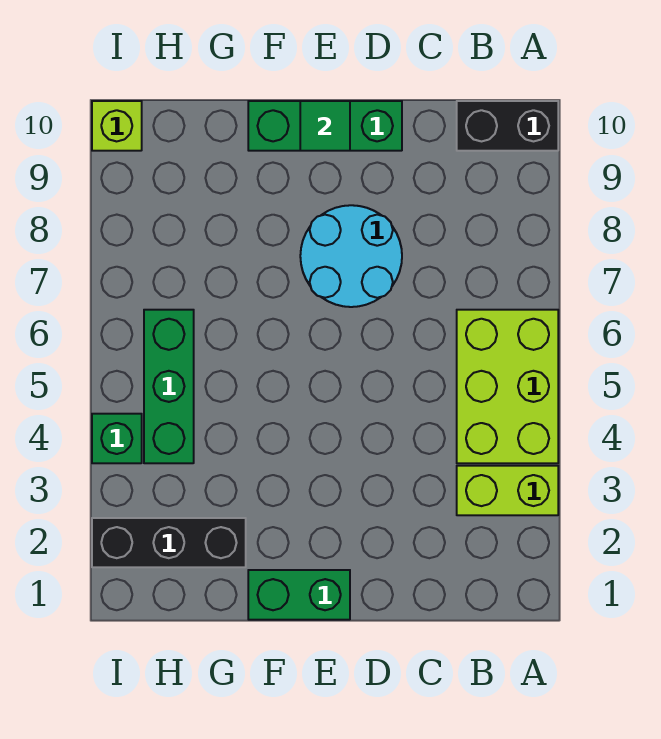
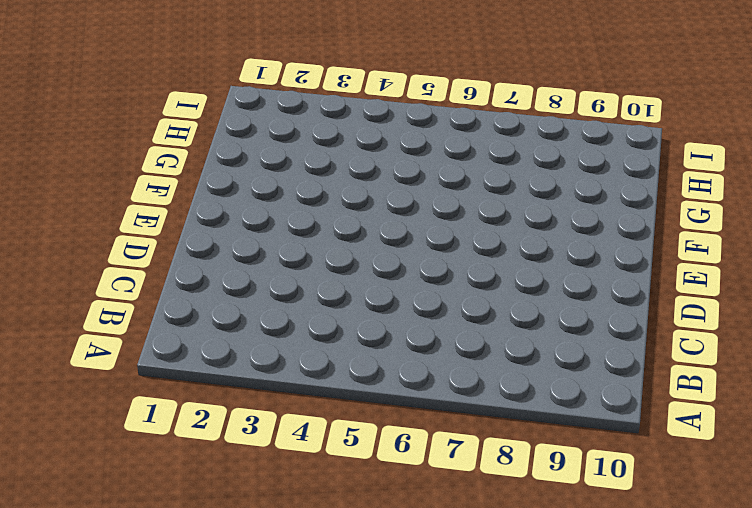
none -> lime 1x2 brick [457,466,558,515]
none -> lime 2x3 brick [457,310,558,463]

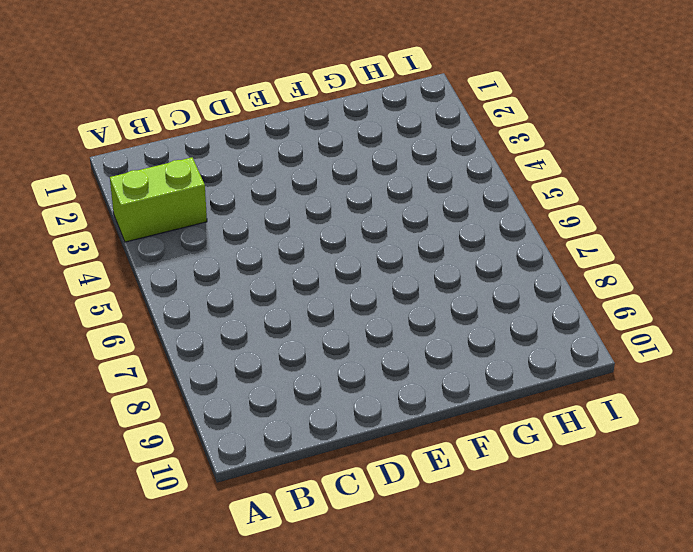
none -> lime 2x3 brick [457,310,558,463]
none -> black 1x2 brick [457,101,558,151]

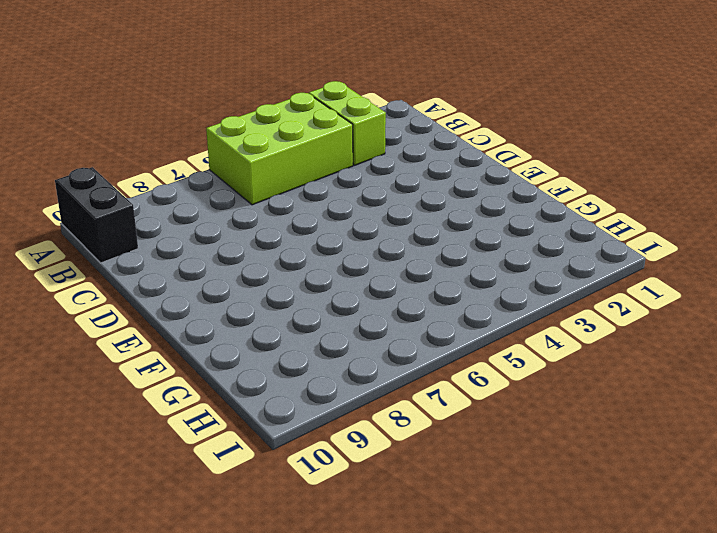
none -> cyan 2x2 round brick [300,205,402,307]
none -> green 1x3 brick [248,101,402,151]

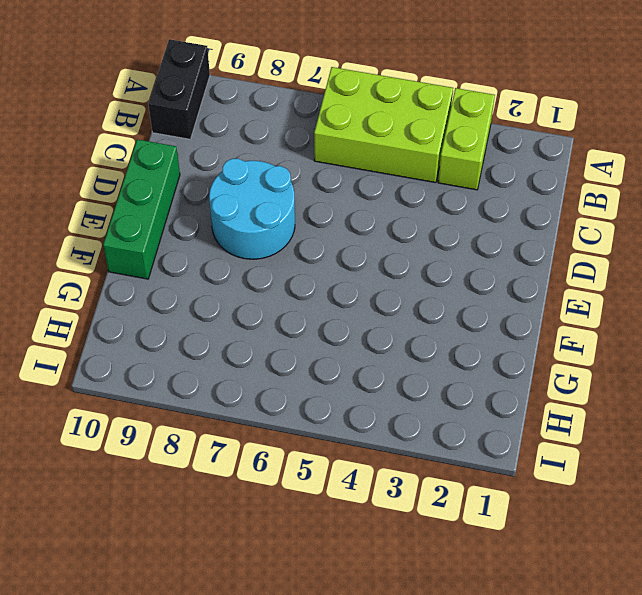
none -> green 1x2 brick [248,570,350,620]
none -> black 1x3 brick [92,518,246,567]

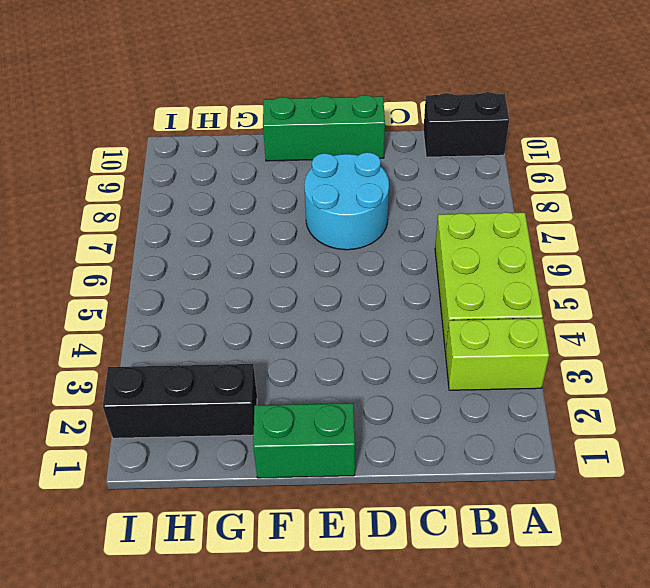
none -> green 1x3 brick [144,310,194,463]
none -> green 1x1 brick [92,414,142,463]

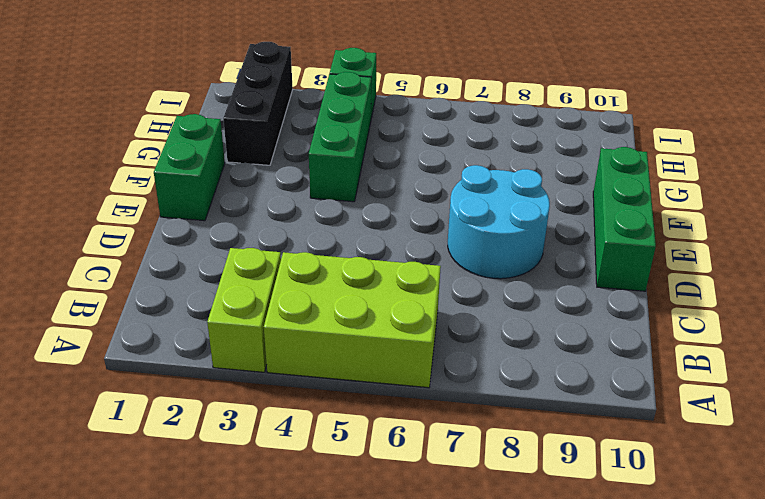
green 1x3 brick [309,72,371,202] -> green 1x3 brick turned to [144,310,194,463]
none -> black 1x2 brick [457,101,558,151]
none -> lime 1x1 brick [92,101,142,151]

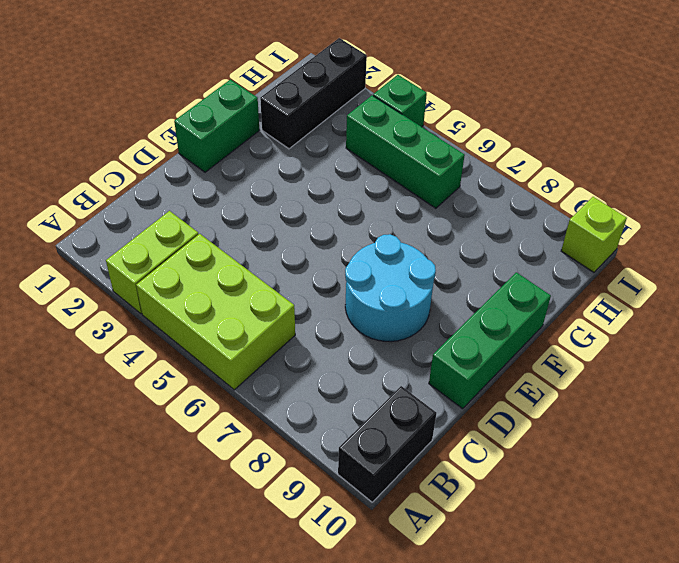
none -> green 1x1 tile [300,101,350,151]

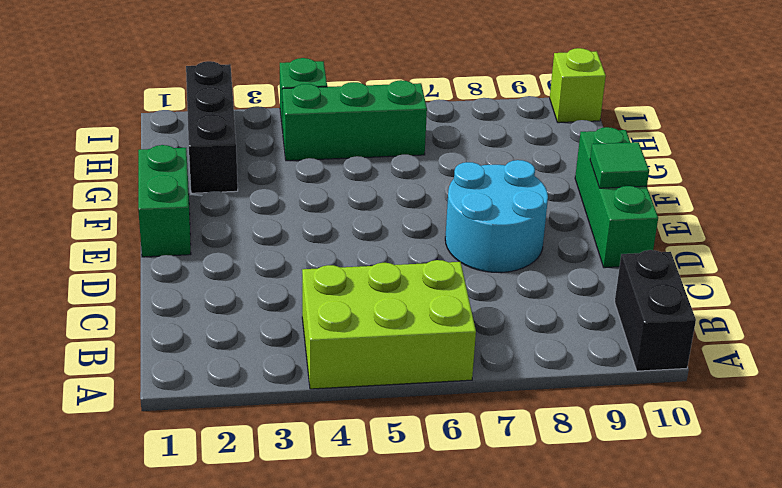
none -> lime 1x2 brick [457,466,558,515]

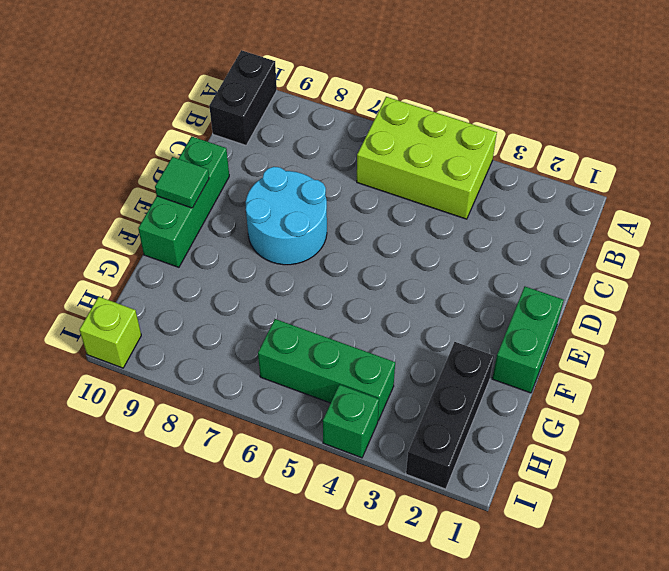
none -> lime 1x2 brick [457,466,558,515]

